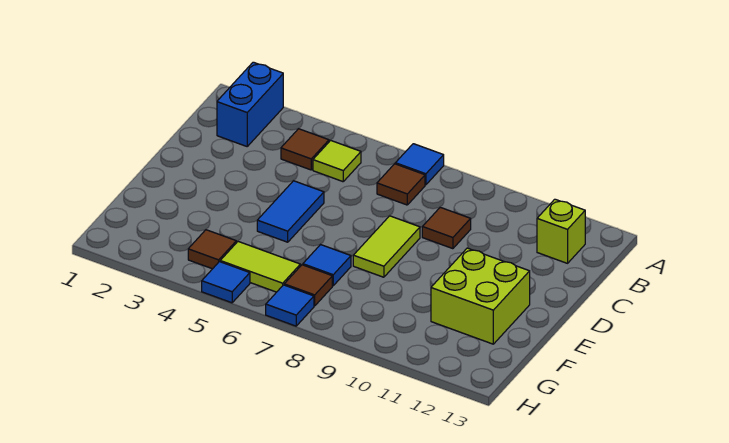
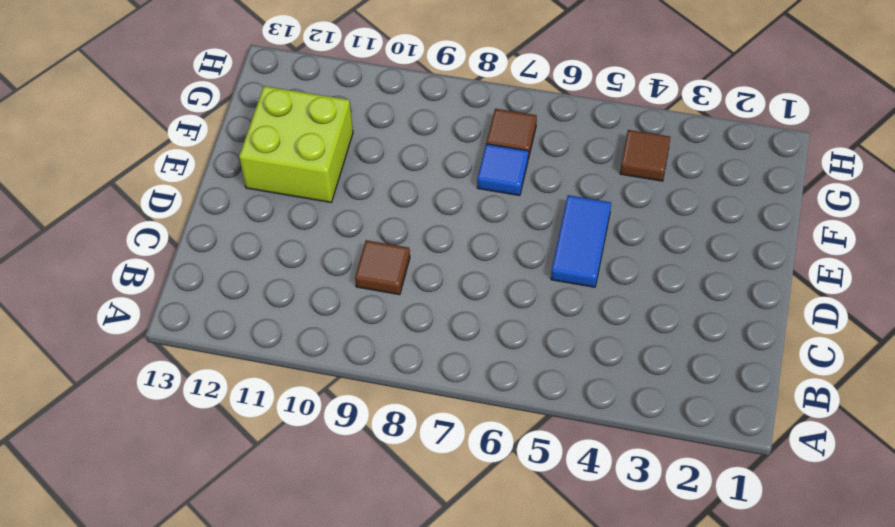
none -> blue 1x2 brick [217,62,283,146]
none -> blue 1x1 tile [395,144,444,185]
none -> brown 1x1 tile [281,129,329,170]

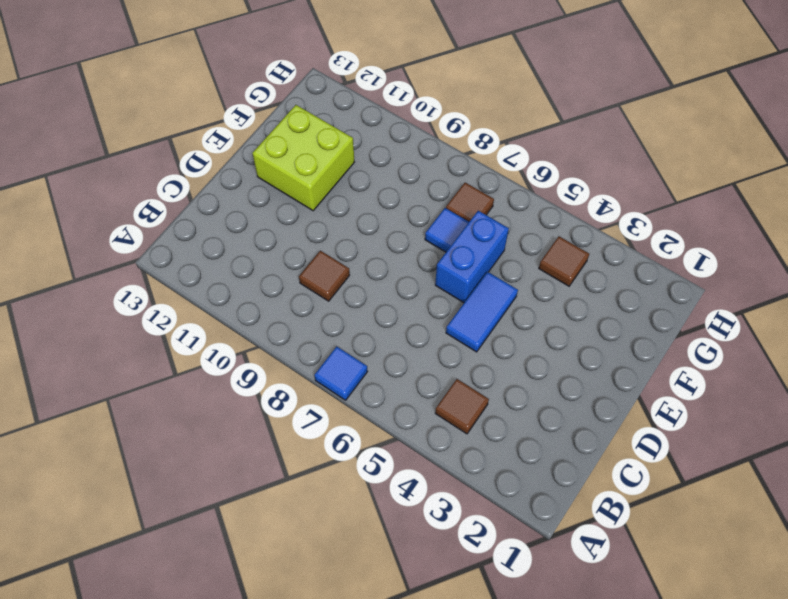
blue 1x2 brick [435,211,509,303] -> blue 1x2 brick moved to [217,62,283,146]
none -> lime 1x1 tile [313,140,361,182]
none -> brown 1x1 tile [377,164,425,205]
none -> lime 1x1 brick [537,199,585,263]

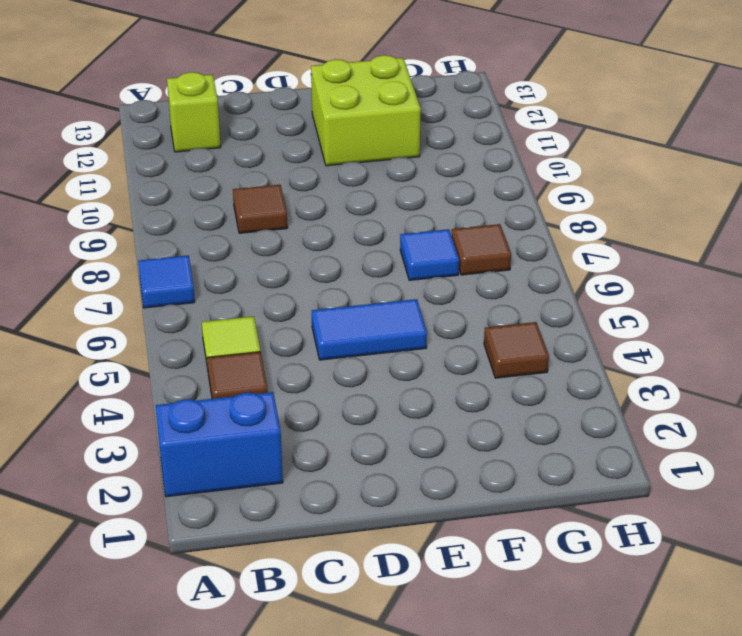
none -> brown 1x1 tile [377,164,425,205]
none -> lime 1x2 tile [353,216,420,277]
none -> lime 1x2 tile [220,242,300,292]

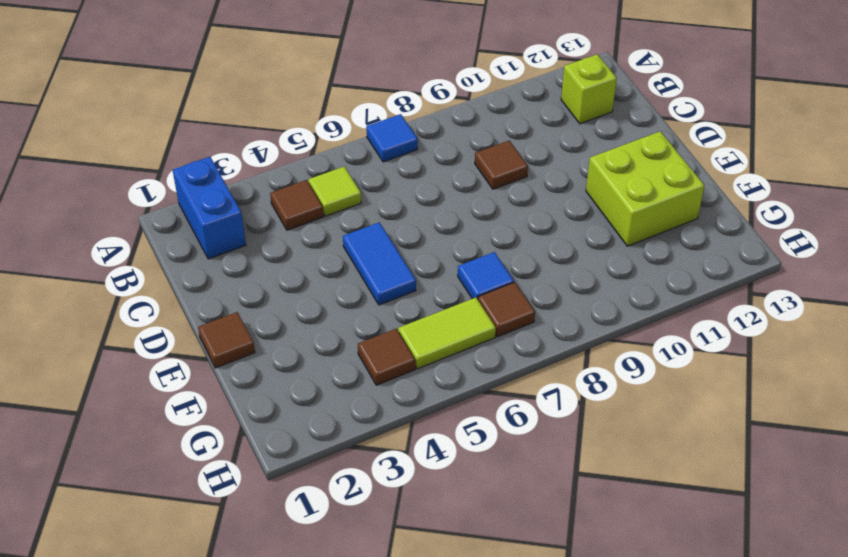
brown 1x1 tile [198,312,255,368] -> brown 1x1 tile moved to [377,164,425,205]
none -> lime 1x2 tile [353,216,420,277]
none -> blue 1x1 tile [202,262,250,303]
none -> blue 1x1 tile [266,285,314,326]

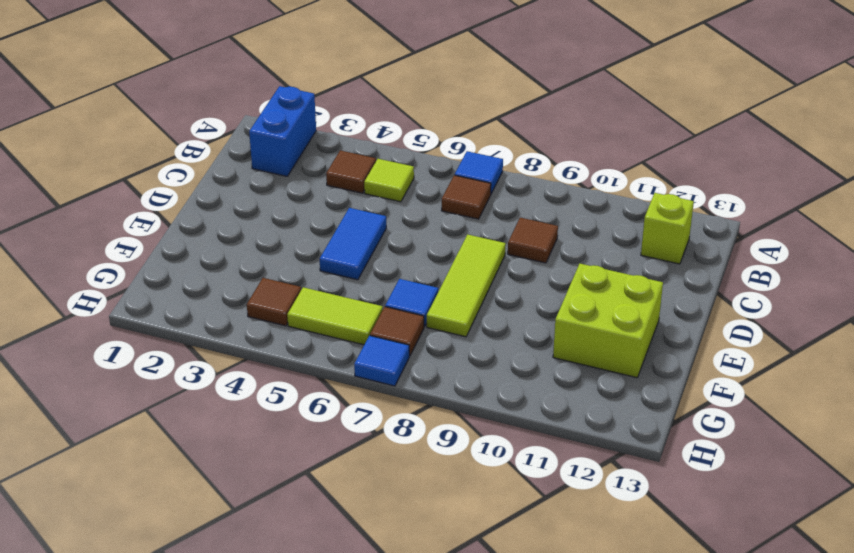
lime 1x3 tile [427,234,506,337] -> lime 1x2 tile [353,216,420,277]
none -> blue 1x1 tile [202,262,250,303]

